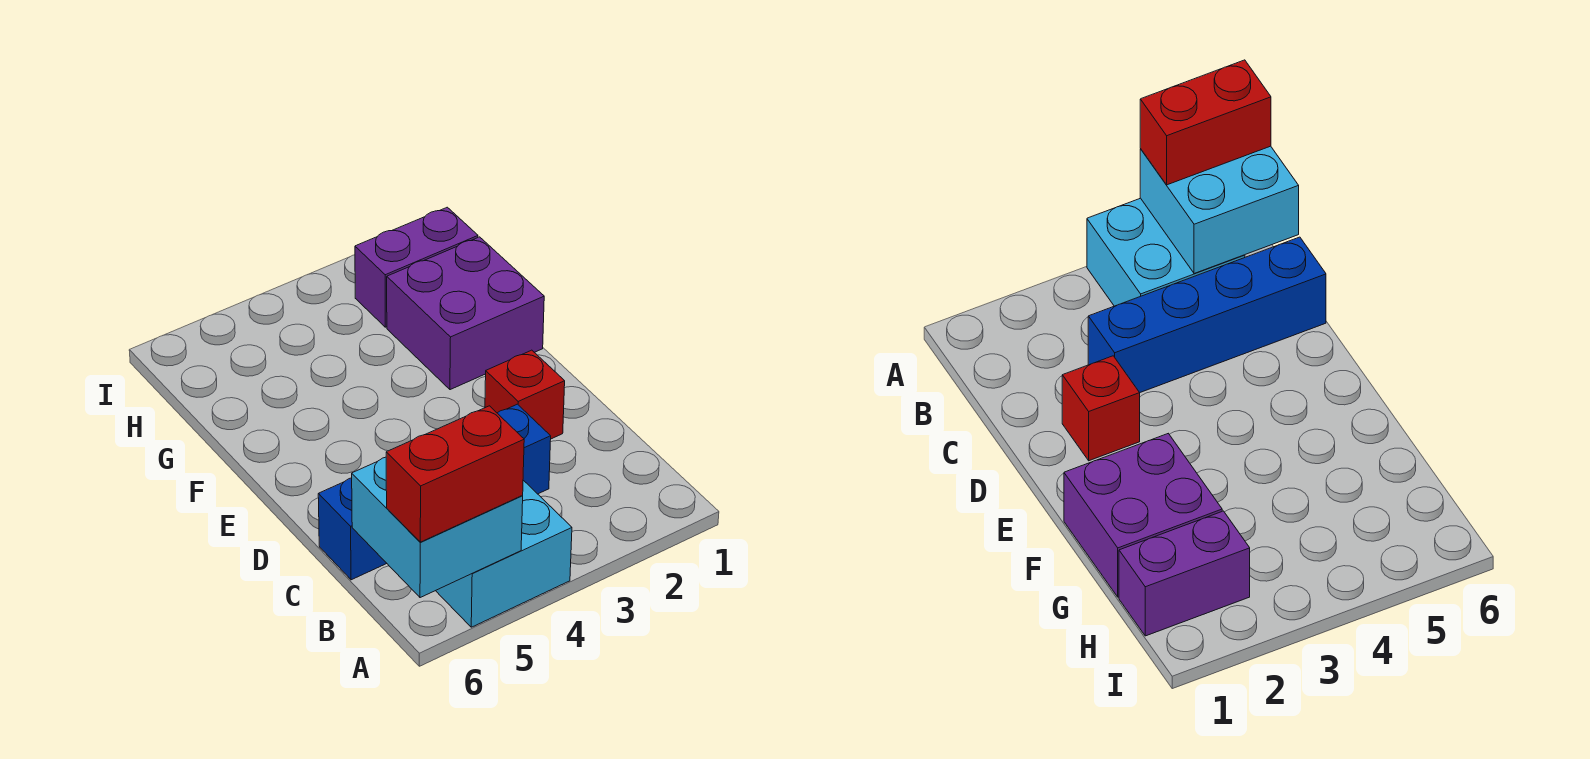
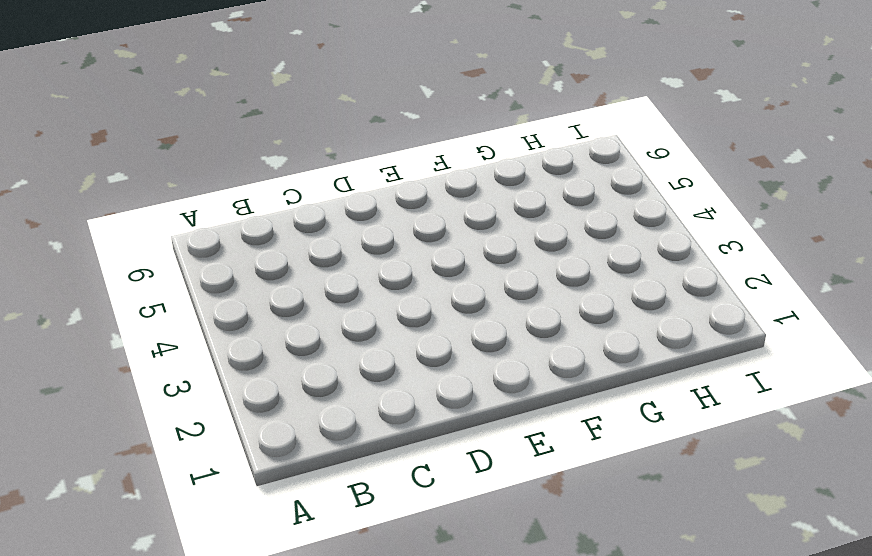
none -> cyan 2x2 brick [436,480,572,627]
none -> blue 1x4 brick [318,404,551,580]

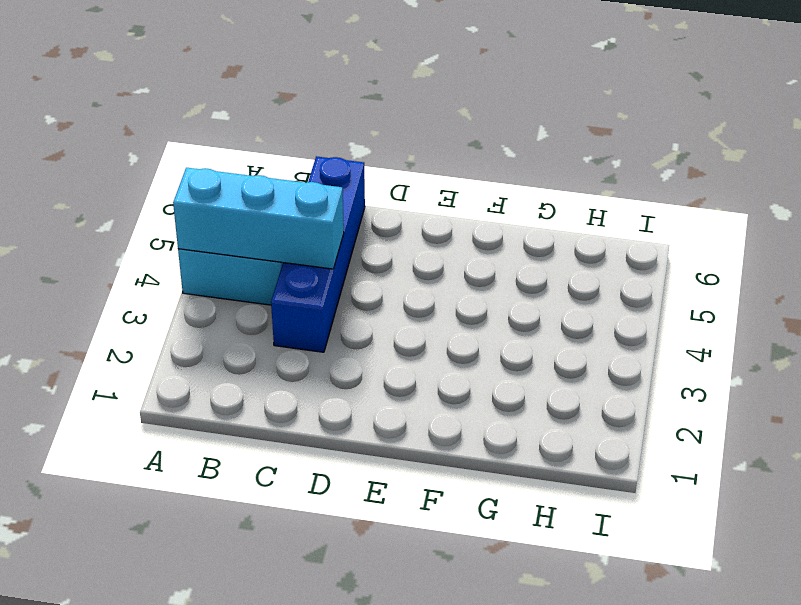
cyan 1x3 brick [173,168,344,269] -> none
none -> red 1x1 brick [485,350,565,439]
none -> purple 2x2 brick [387,237,544,390]

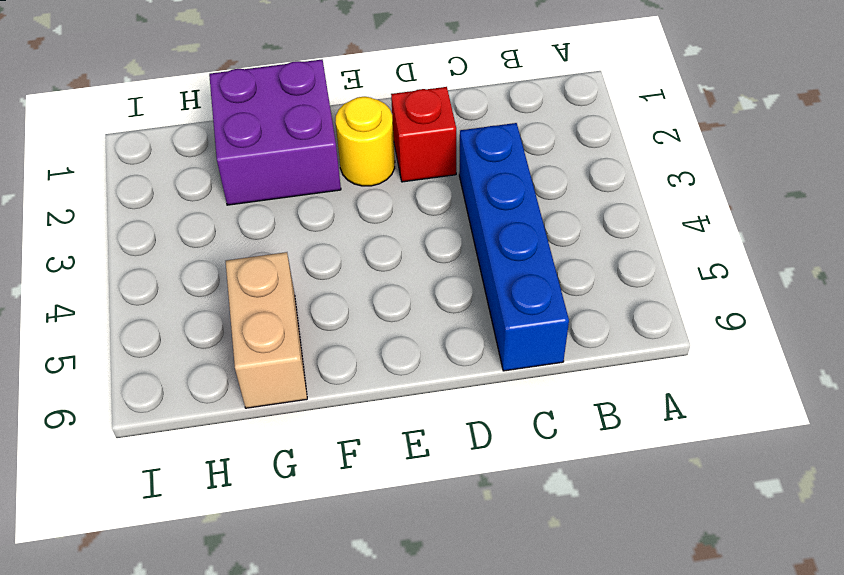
yellow 1x1 round brick [335,97,395,186] -> none
tan 1x2 brick [226,252,307,408] -> none
none -> cyan 2x2 brick [436,480,572,627]
none -> purple 1x2 brick [355,207,478,327]

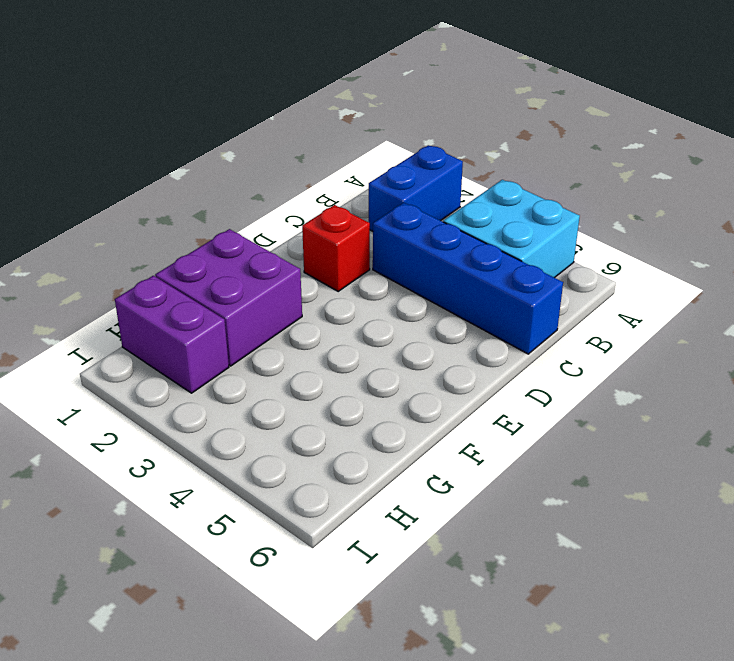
blue 1x2 brick [369,145,463,231] -> none
none -> cyan 2x2 brick [352,457,523,598]
none -> red 1x2 brick [386,406,524,542]

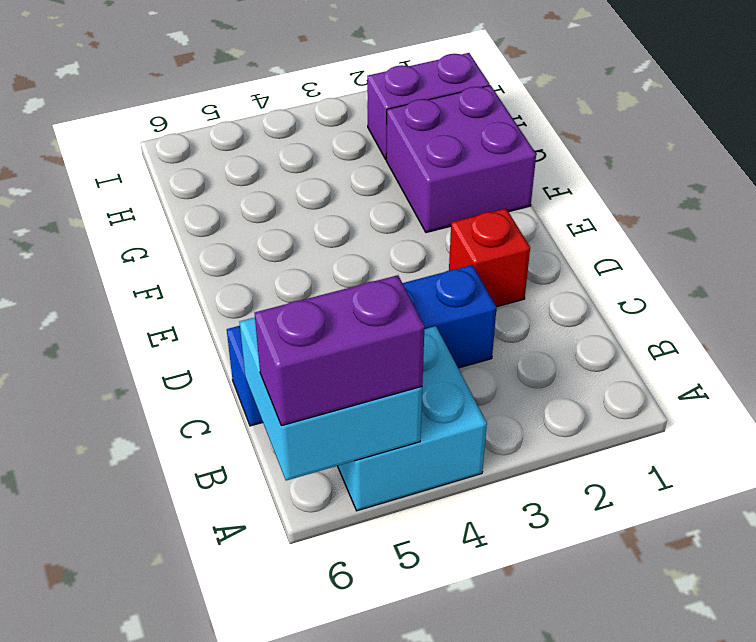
purple 1x2 brick [255,275,425,426] -> red 1x2 brick [386,406,524,542]

